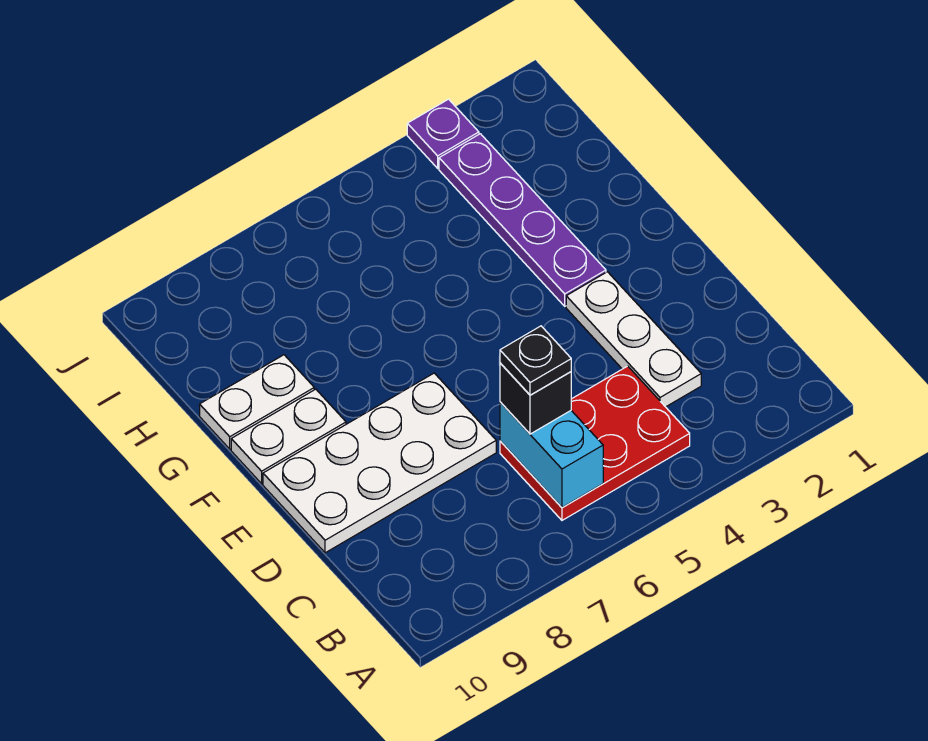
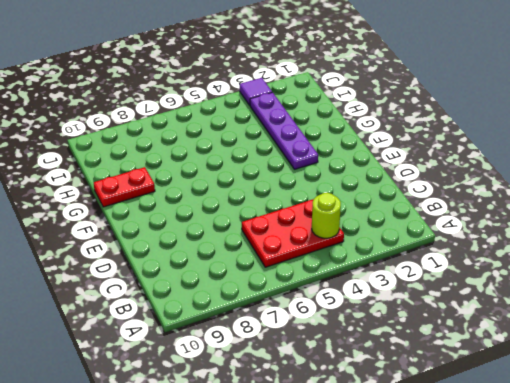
lime 1x1 round brick [312,193,341,238] -> none
red 1x2 plate [94,167,155,207] -> white 1x2 plate [200,355,314,449]
purple 1x1 tile [240,78,272,105] -> purple 1x1 plate [407,99,479,168]
none -> white 1x3 plate [566,272,701,407]
none -> white 2x4 plate [263,373,496,553]

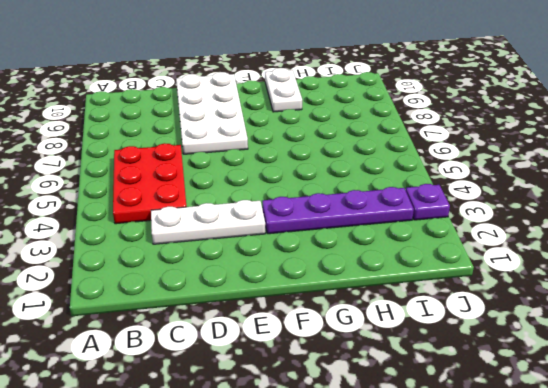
none -> white 1x2 plate [231,389,346,484]
none -> cyan 1x2 brick [500,402,603,508]

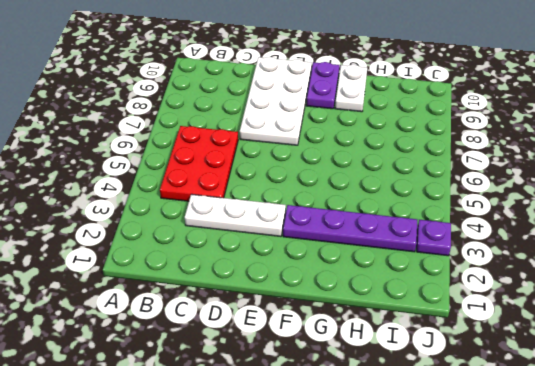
purple 1x2 plate [306,62,339,109] -> white 1x2 plate [231,389,346,484]
none -> cyan 1x2 brick [500,402,603,508]
none -> black 1x1 brick [500,363,571,434]

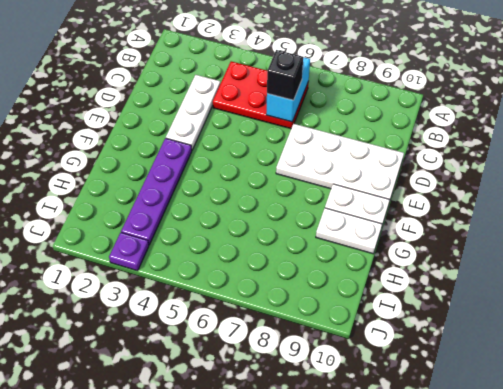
none -> black 1x1 plate [500,326,571,395]

